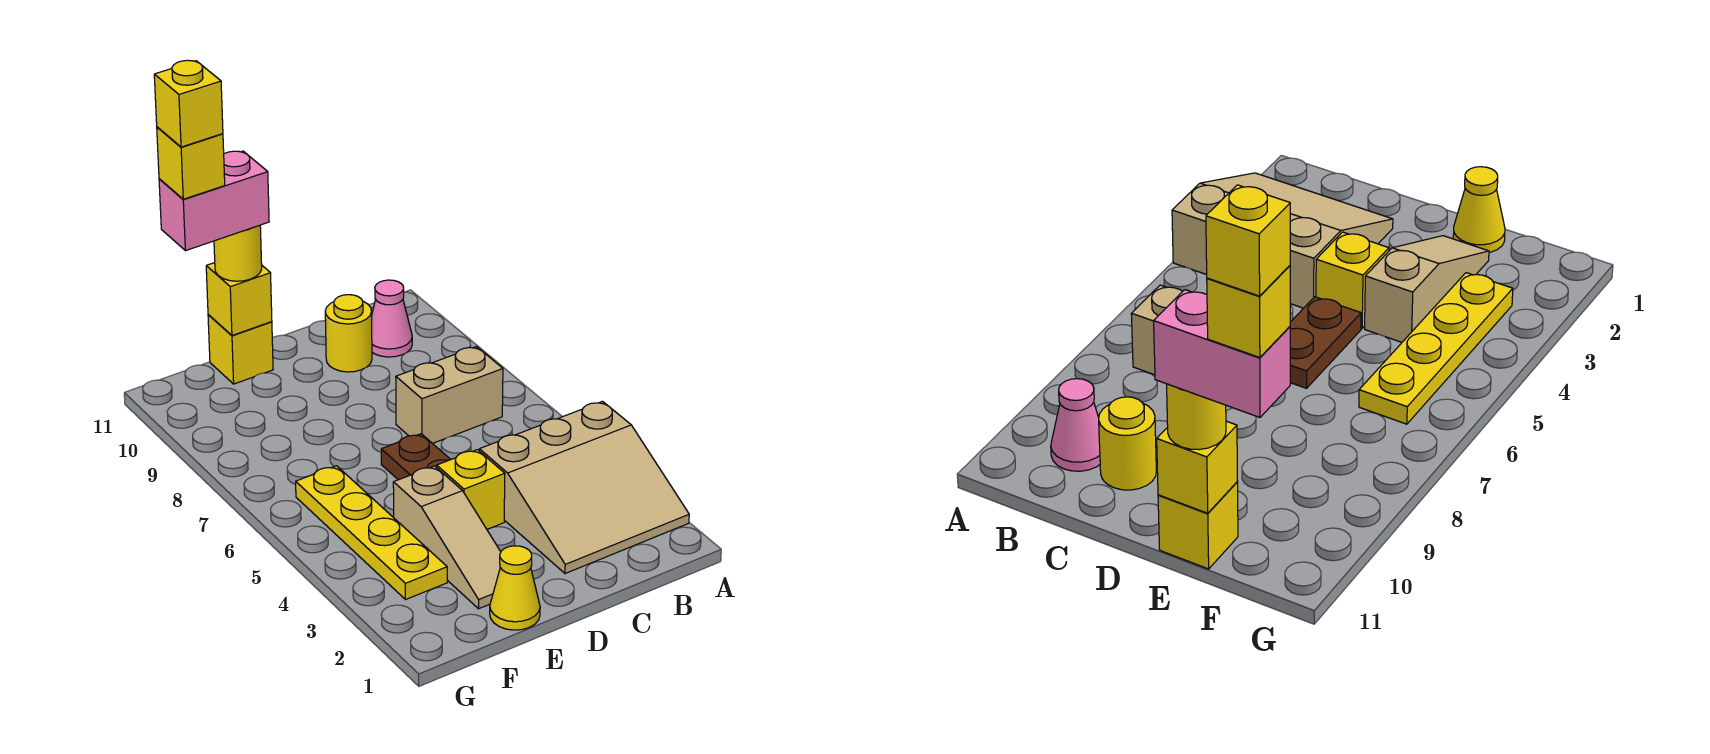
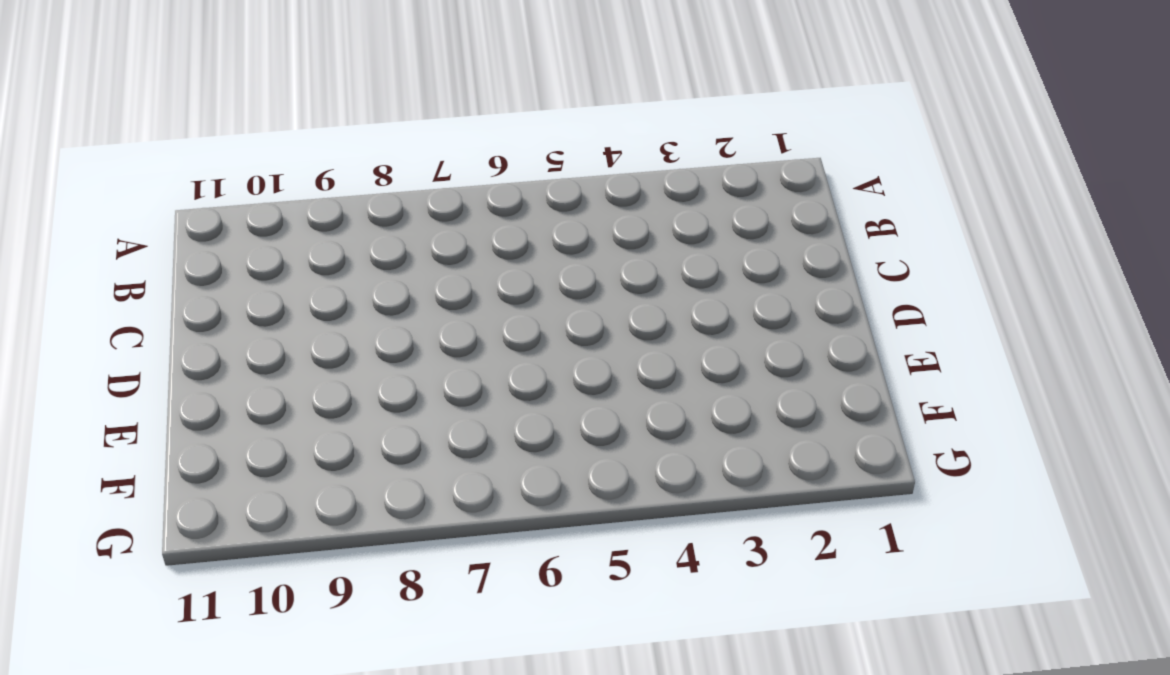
none -> tan 3x3 slope [479,402,689,574]
none -> tan 1x2 brick [396,347,503,443]
none -> pink 1x1 cone [372,280,412,357]

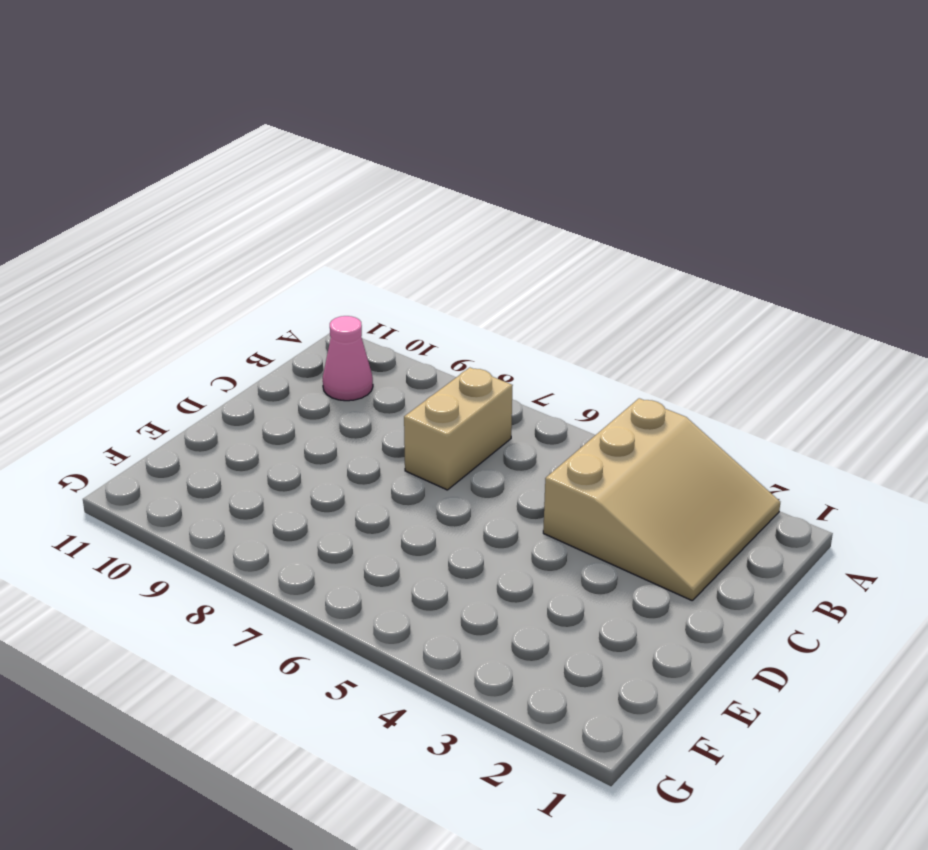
none -> yellow 1x1 round brick [325,295,372,372]
none -> yellow 1x1 brick [437,450,505,529]
none -> brown 1x2 plate [381,434,451,480]

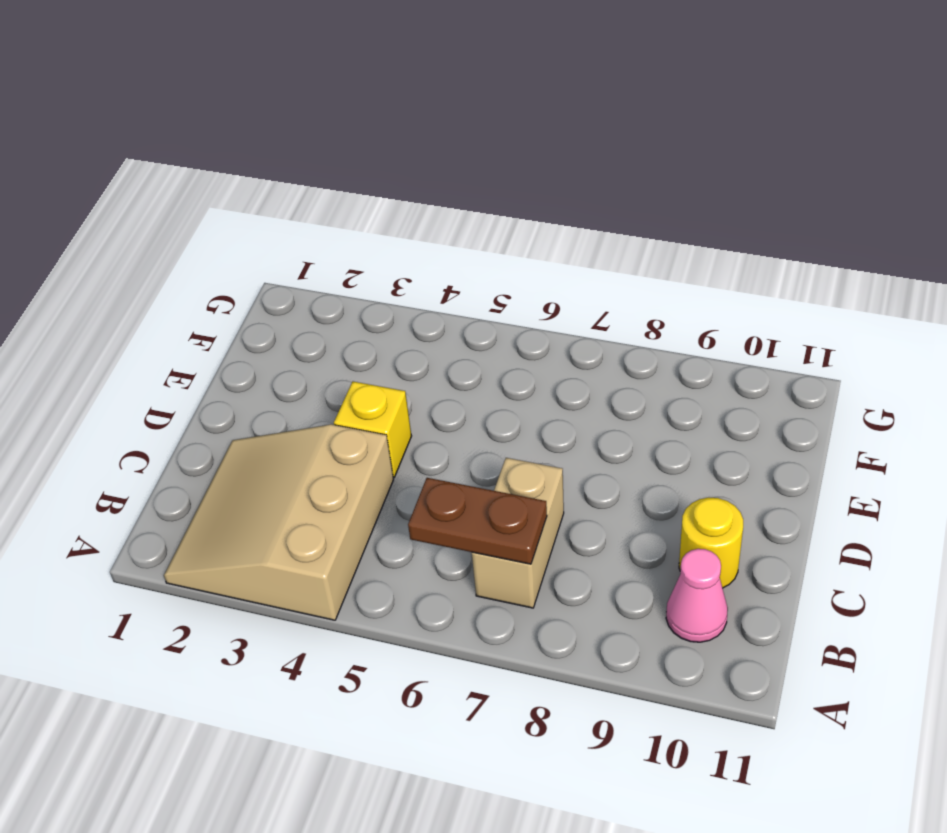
brown 1x2 plate [408,478,547,564] -> brown 1x2 plate moved to [381,434,451,480]
none -> yellow 1x1 cone [490,546,540,630]
none -> tan 1x3 slope [393,466,501,609]
none -> yellow 1x1 brick [208,315,273,384]

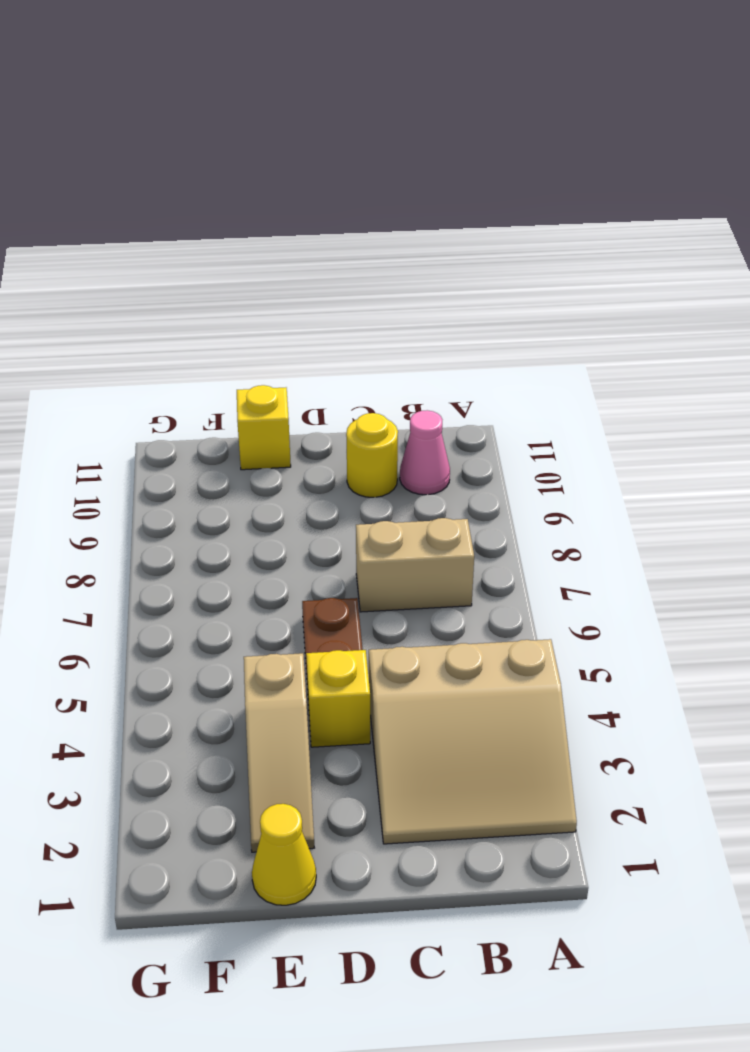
none -> yellow 1x4 plate [296,466,447,600]
none -> yellow 1x1 brick [206,263,272,335]
none -> yellow 1x1 round brick [214,225,262,281]

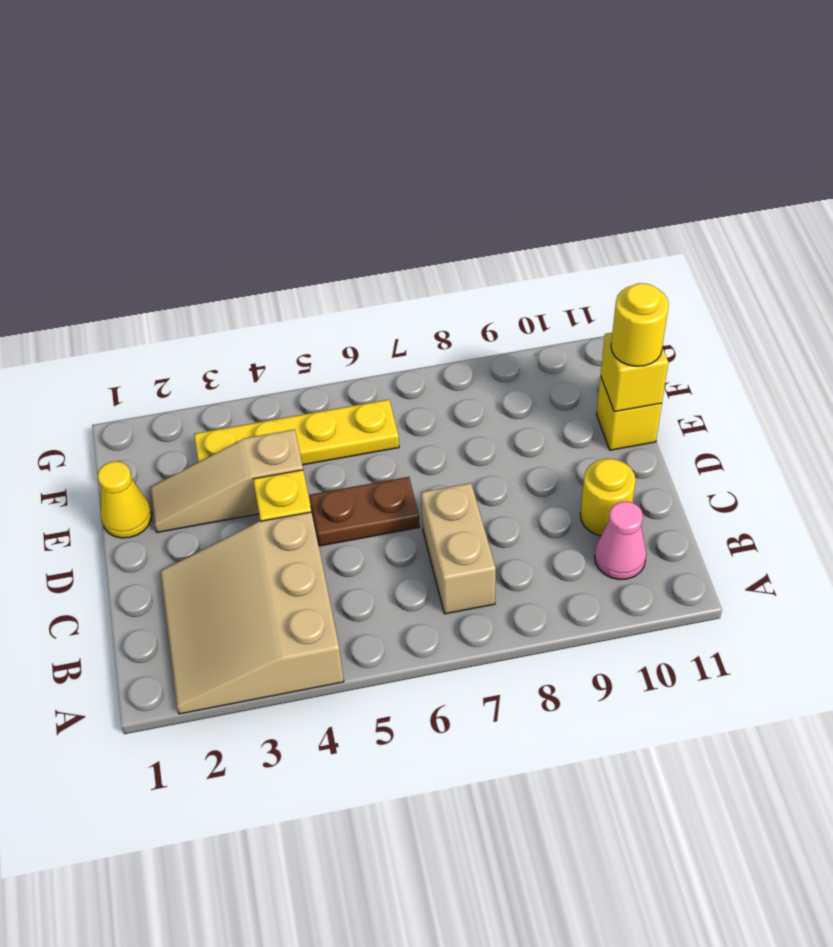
none -> pink 1x2 brick [159,151,269,251]
none -> yellow 1x1 brick [157,127,225,199]
none -> yellow 1x1 brick [154,60,223,147]

